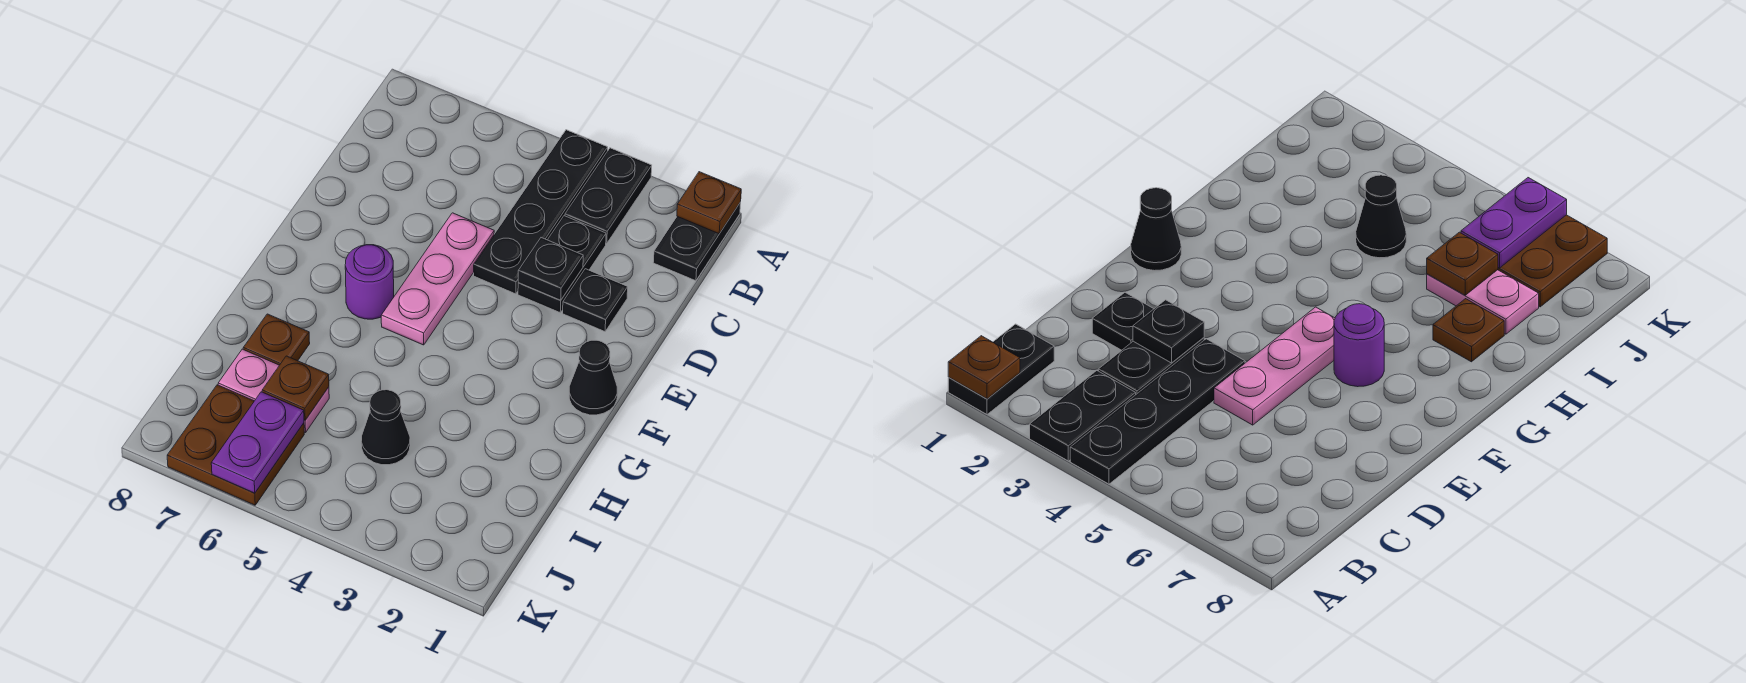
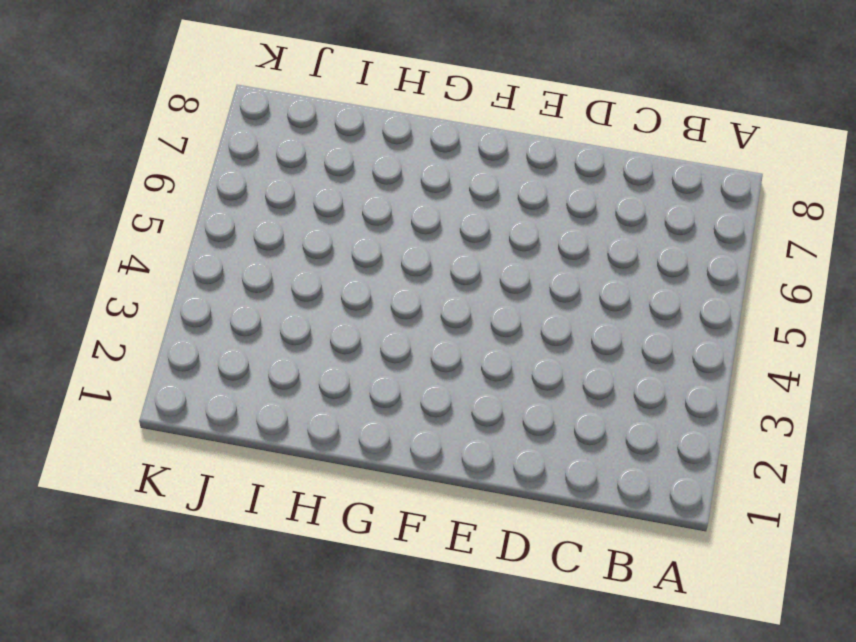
none -> black 1x2 plate [653,202,741,281]
none -> black 1x2 plate [565,148,652,243]
none -> black 1x4 plate [474,130,608,294]

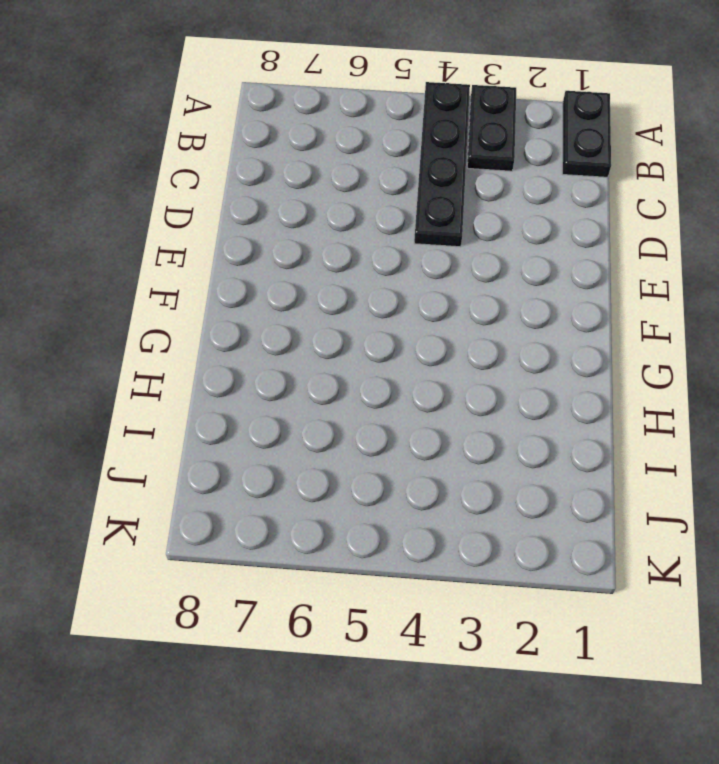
none -> black 1x2 plate [518,216,606,313]
none -> black 1x1 plate [563,269,628,332]
none -> pink 1x3 plate [381,213,494,345]

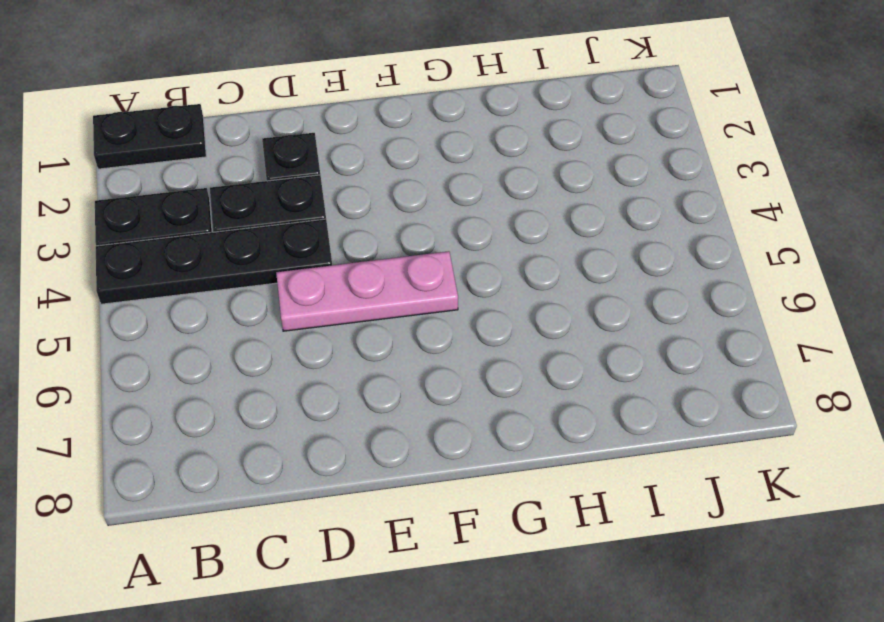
none -> black 1x1 cone [569,340,617,415]
none -> purple 1x1 round brick [345,245,394,319]
none -> brown 1x1 plate [243,314,310,365]

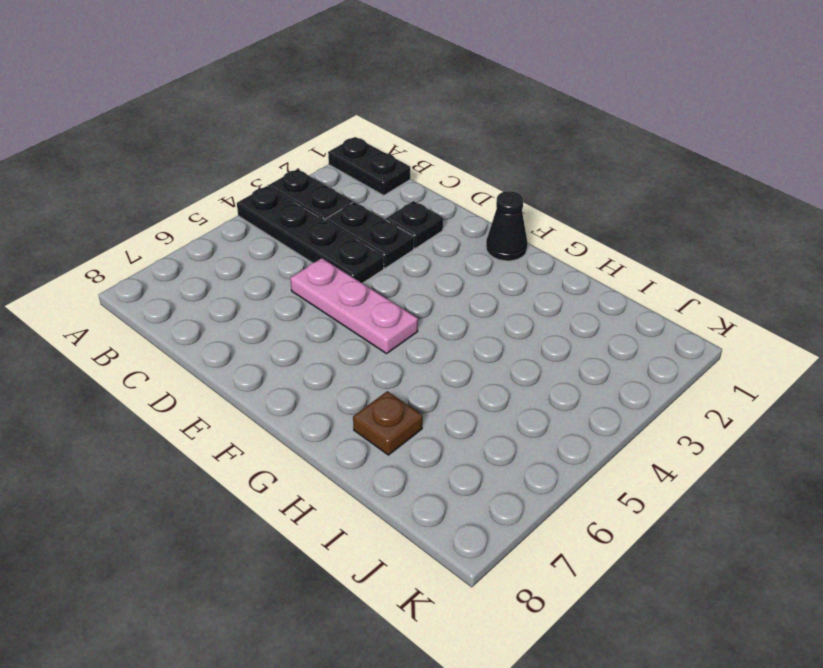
none -> purple 1x1 round brick [345,245,394,319]
none -> black 1x1 cone [361,390,410,465]
none -> pink 1x2 plate [218,349,329,433]

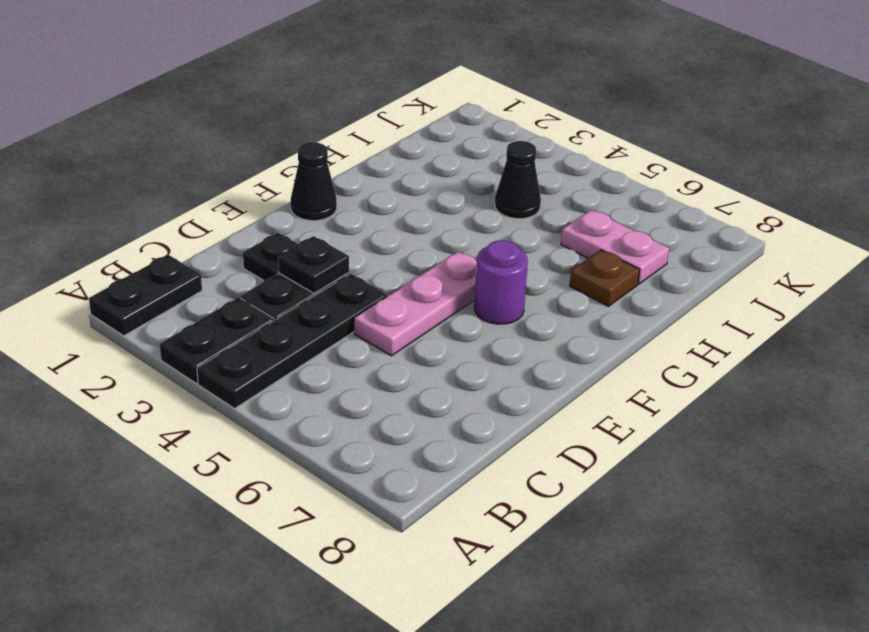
none -> brown 2x2 plate [167,385,304,505]
none -> brown 1x1 plate [677,172,741,234]
none -> brown 1x1 plate [262,356,329,420]

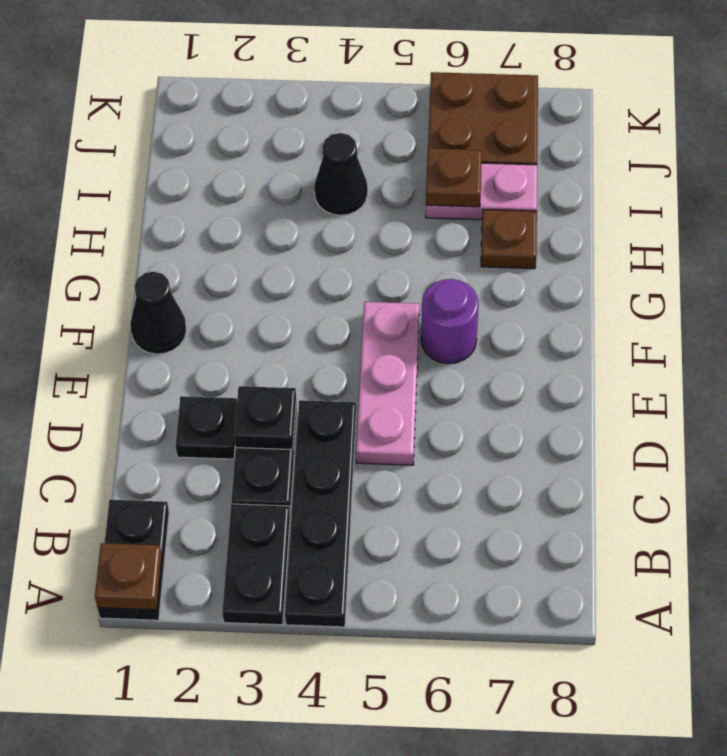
none -> purple 1x2 plate [211,392,304,493]

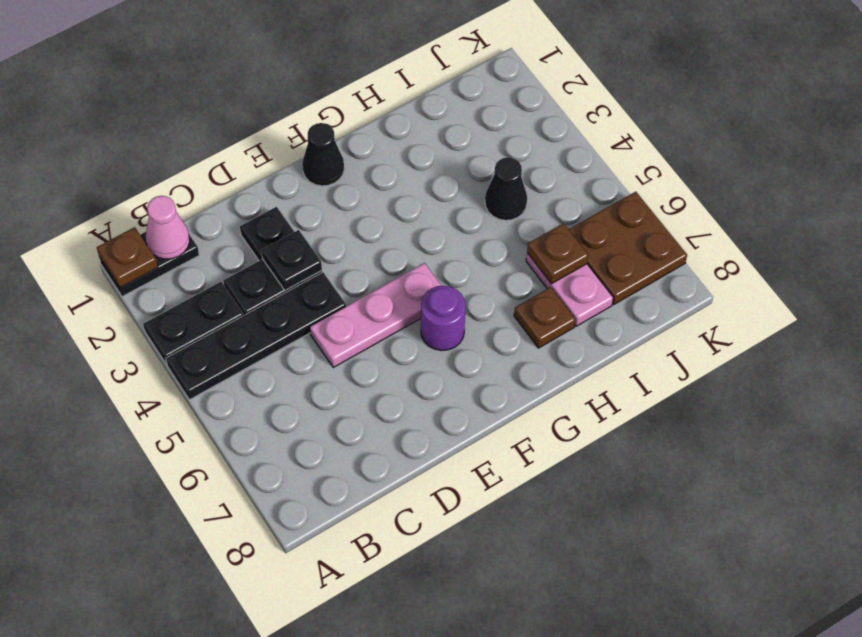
pink 1x1 cone [146,196,190,259] -> none
none -> purple 1x2 plate [211,392,304,493]

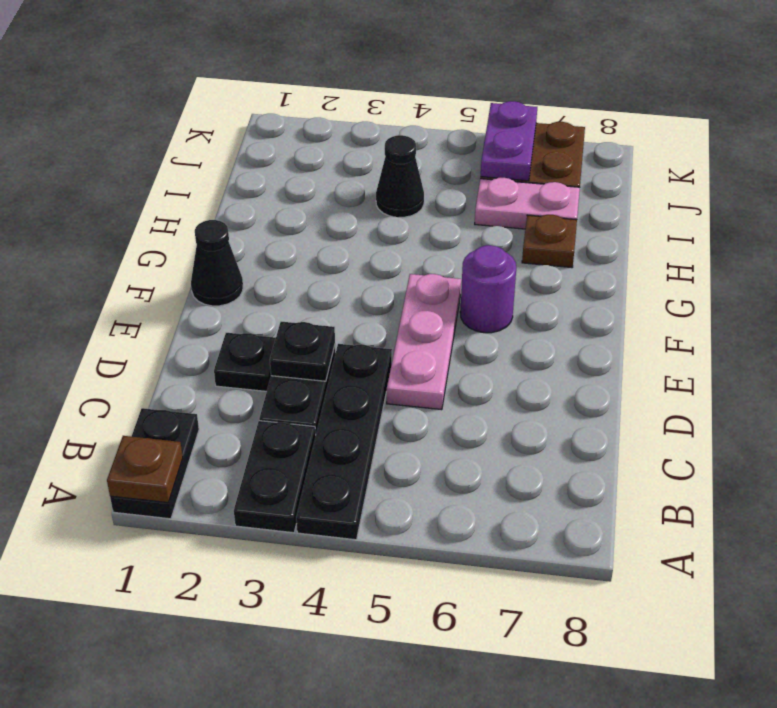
none -> brown 1x1 plate [262,356,329,420]

